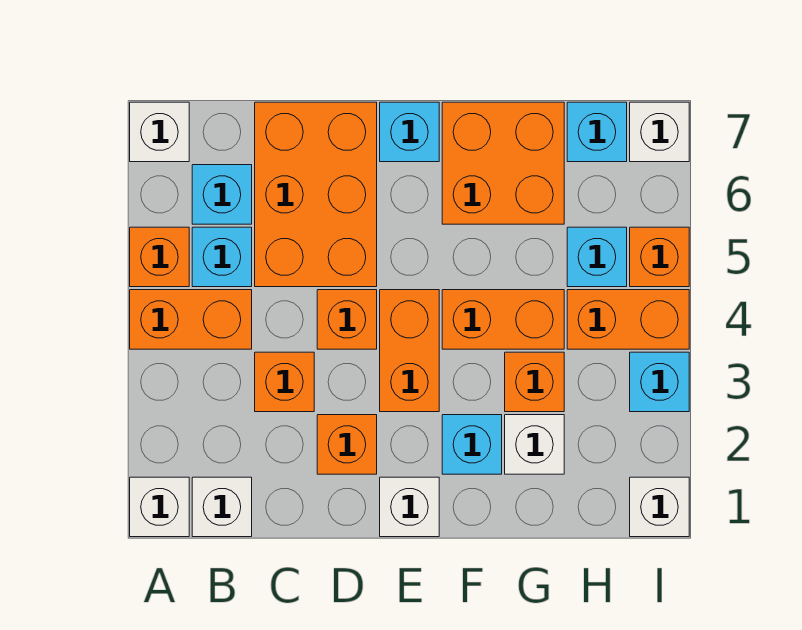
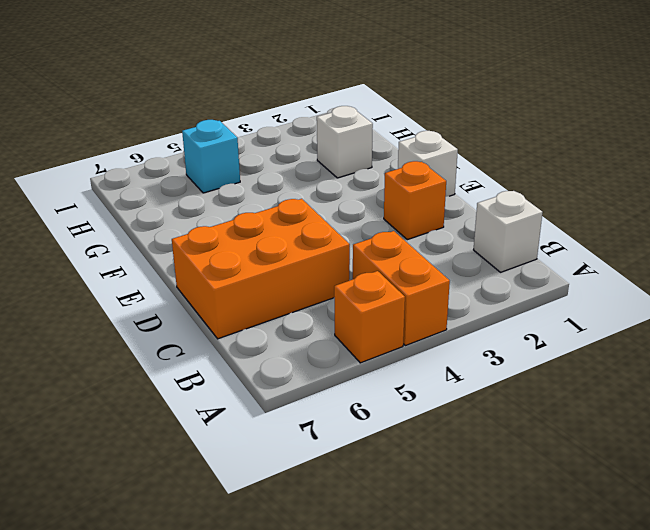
none -> white 1x1 brick [130,477,189,537]
none -> white 1x1 brick [130,102,189,162]
none -> cyan 1x1 brick [192,227,252,287]

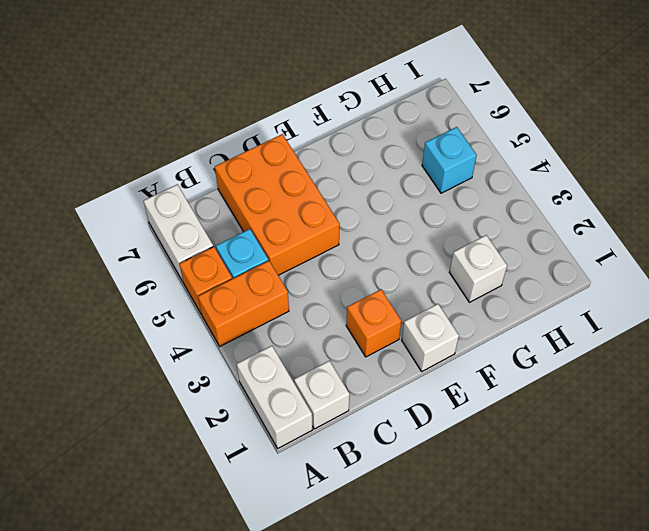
white 1x2 brick [237,346,313,448] -> white 1x1 brick [130,477,189,537]
white 1x2 brick [144,184,213,281] -> white 1x1 brick [130,102,189,162]
none -> cyan 1x1 brick [192,165,252,224]
none -> orange 1x1 brick [255,352,314,412]
none -> orange 1x1 brick [317,290,377,349]

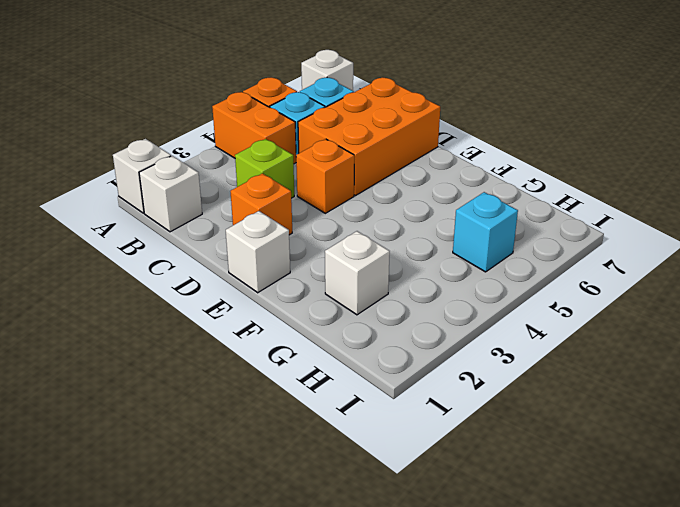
lime 1x1 brick [235,139,294,198] -> orange 1x1 brick [255,352,314,412]
none -> orange 1x2 brick [380,290,439,412]
none -> cyan 1x1 brick [380,102,439,162]
none -> cyan 1x1 brick [442,415,502,474]

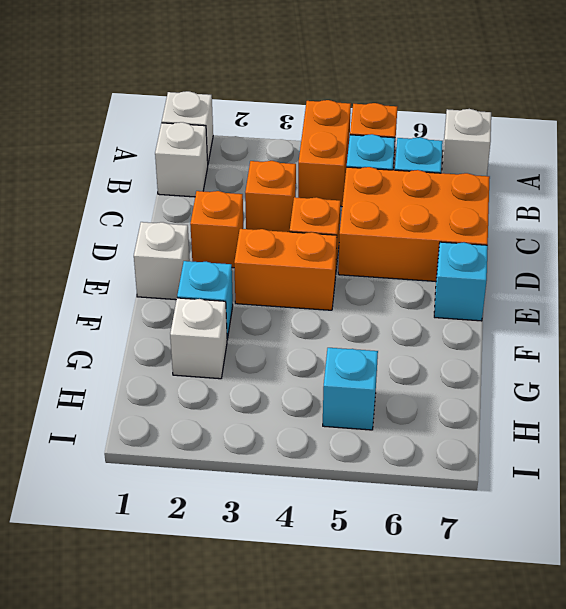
none -> orange 1x2 brick [442,290,564,349]
none -> orange 2x2 brick [442,102,564,224]
none -> orange 1x1 brick [505,352,564,412]

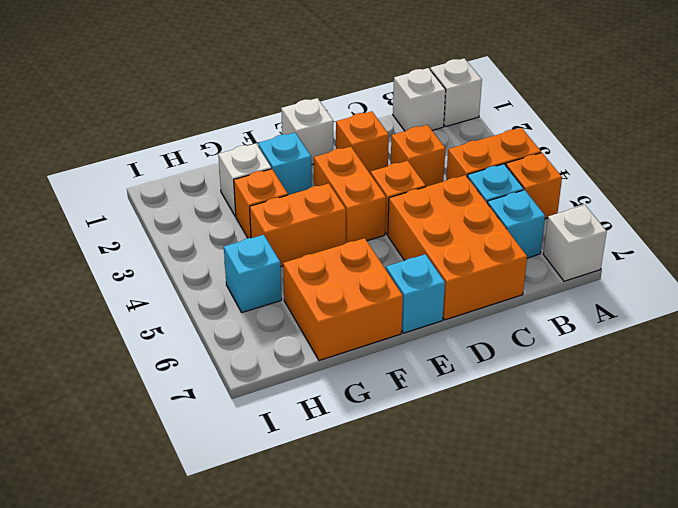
none -> orange 1x2 brick [567,290,689,349]
none -> cyan 1x1 brick [567,102,627,162]
none -> white 1x1 brick [630,477,689,537]

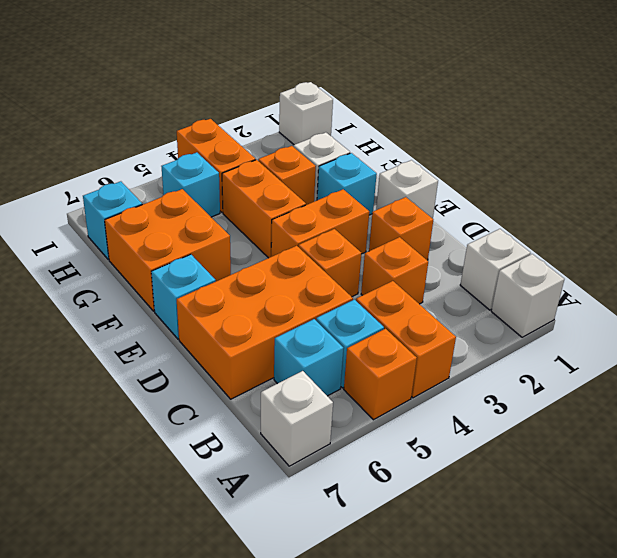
none -> cyan 1x1 brick [630,352,689,412]
none -> orange 1x1 brick [630,227,689,287]
none -> white 1x1 brick [630,102,689,162]

